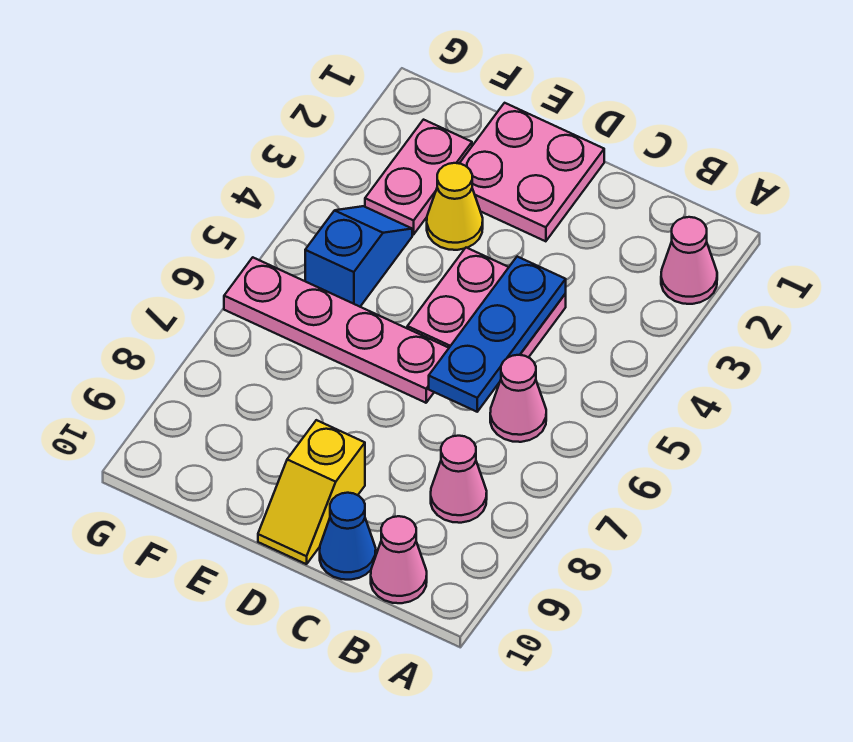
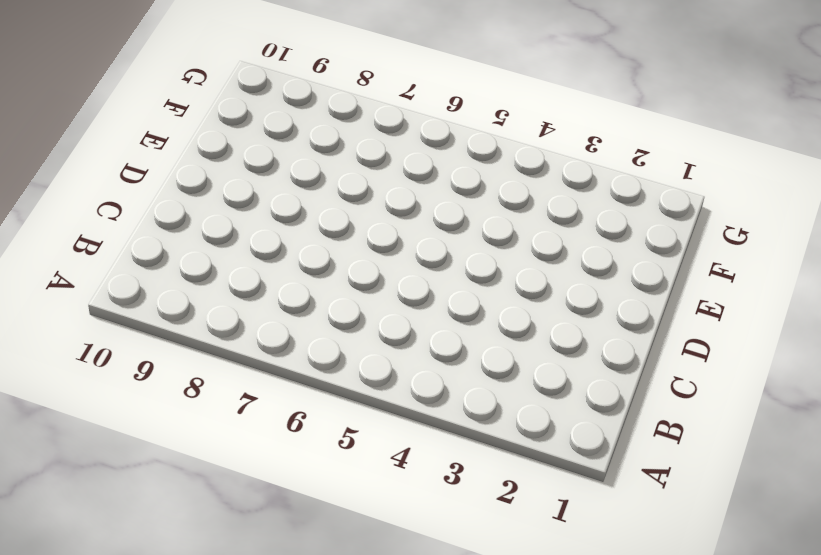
none -> pink 1x1 cone [661,217,717,304]
none -> pink 1x1 cone [490,355,546,442]
none -> pink 1x1 cone [431,436,487,523]

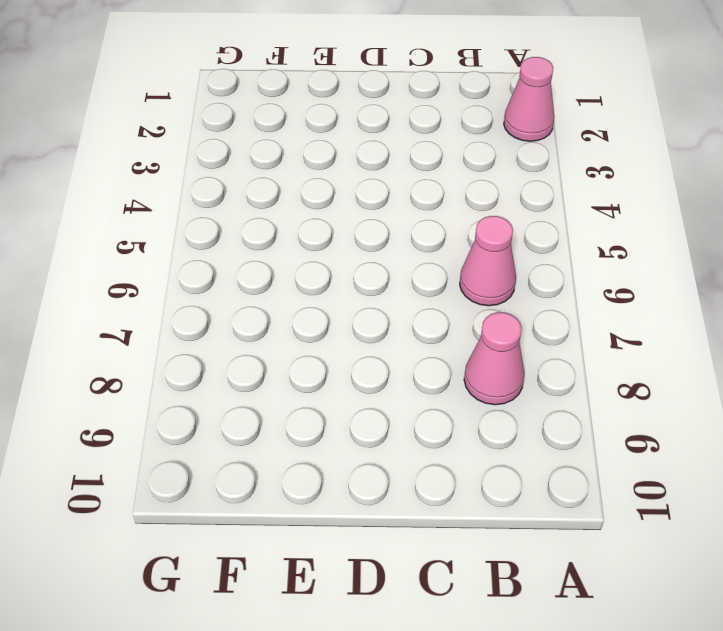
none -> pink 1x1 cone [371,516,427,603]
none -> pink 2x2 plate [407,248,566,357]
none -> blue 1x1 cone [320,493,376,580]

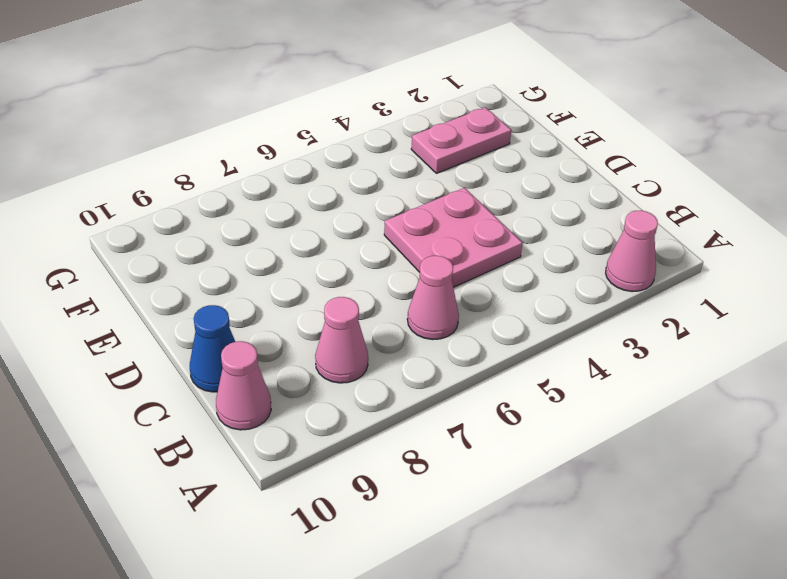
none -> pink 2x2 plate [459,103,604,241]
none -> pink 1x4 plate [224,257,449,403]
none -> yellow 1x2 slope [258,420,365,564]

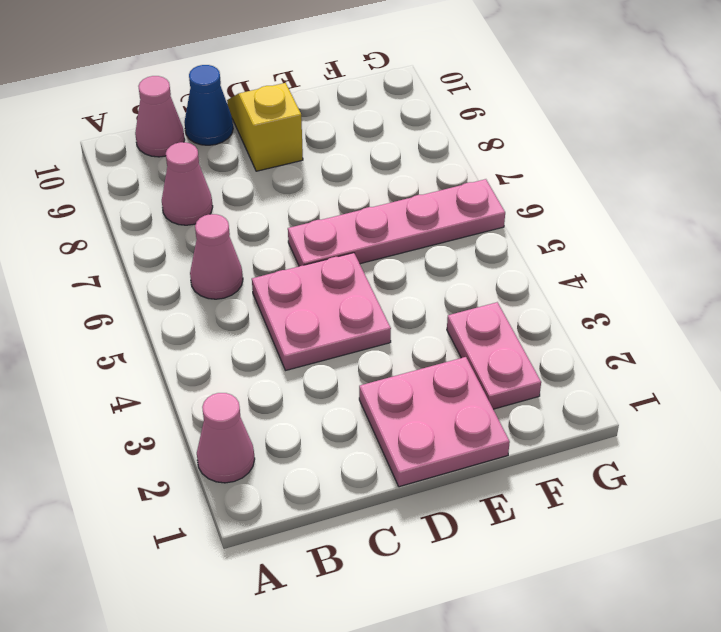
none -> yellow 1x1 cone [427,163,483,250]
none -> blue 1x2 slope [305,206,412,307]
none -> blue 1x3 plate [429,257,566,412]

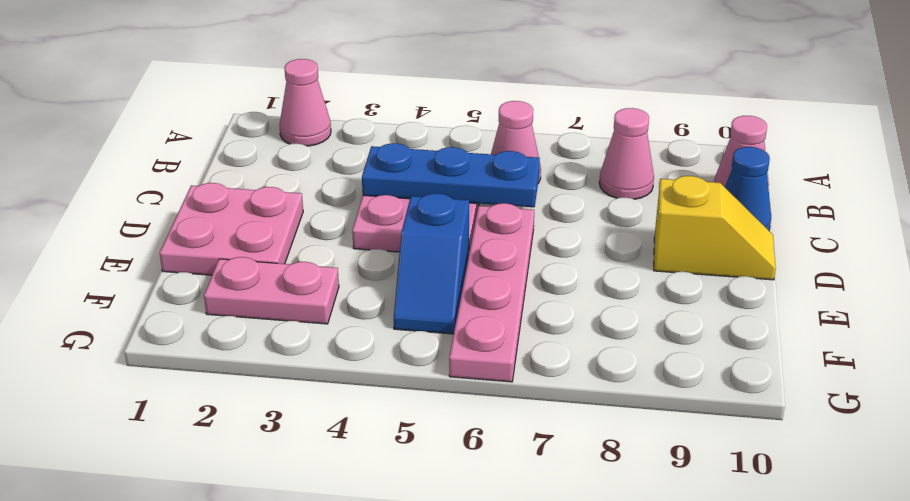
blue 1x2 slope [394,193,469,334] -> blue 1x2 slope turned to [305,206,412,307]
none -> yellow 1x1 cone [427,163,483,250]

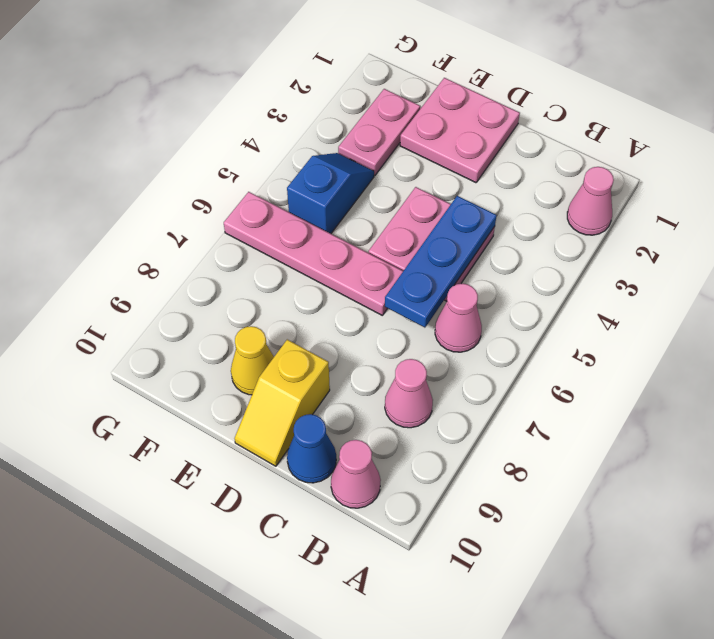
yellow 1x1 cone [231,326,274,395] -> yellow 1x1 cone moved to [427,163,483,250]

